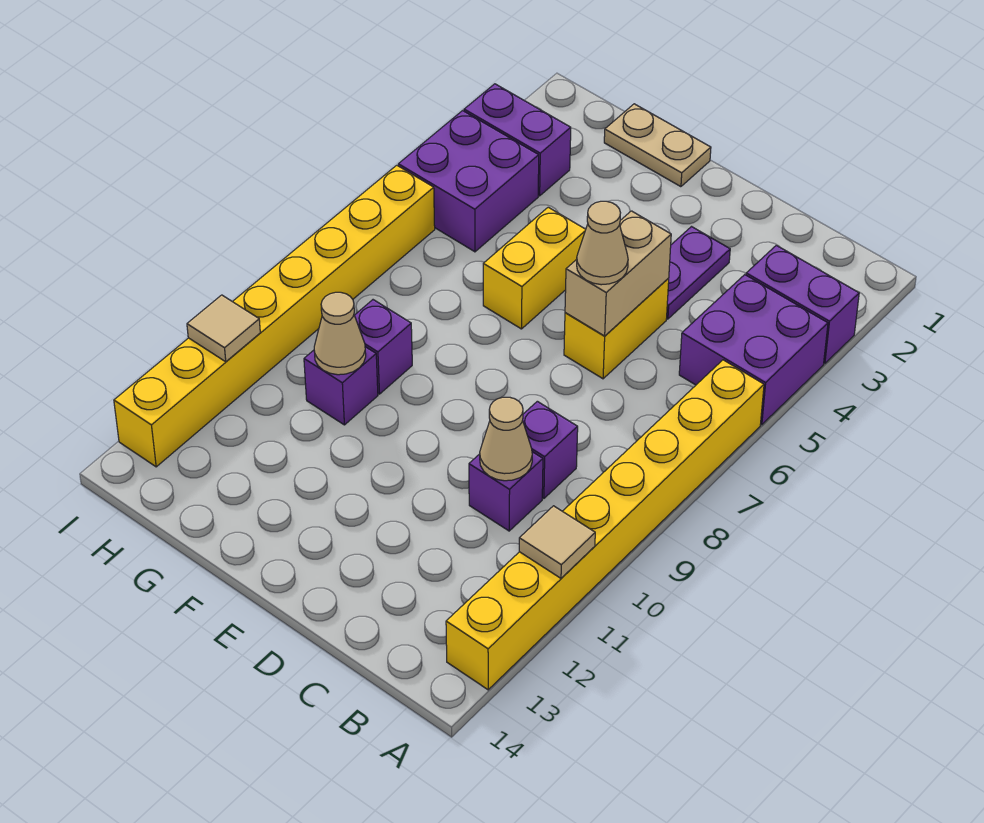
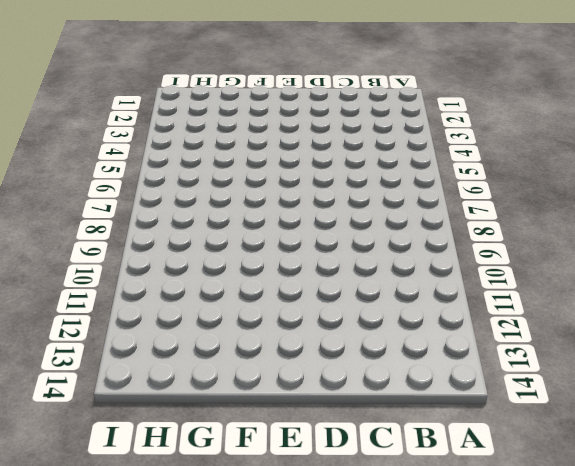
none -> purple 1x2 brick [746,245,859,363]
none -> purple 2x2 brick [679,275,828,425]
none -> yellow 1x8 brick [446,360,764,690]

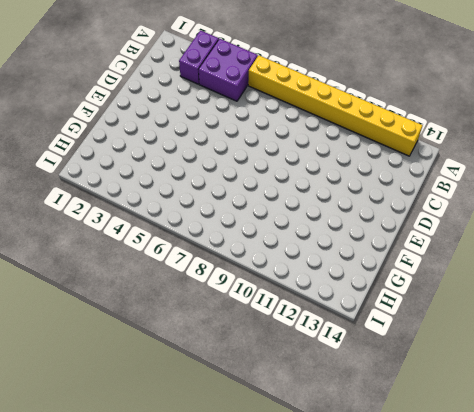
none -> purple 1x1 brick [523,401,578,498]
none -> purple 1x1 brick [469,452,543,531]
none -> purple 1x2 plate [667,227,730,319]

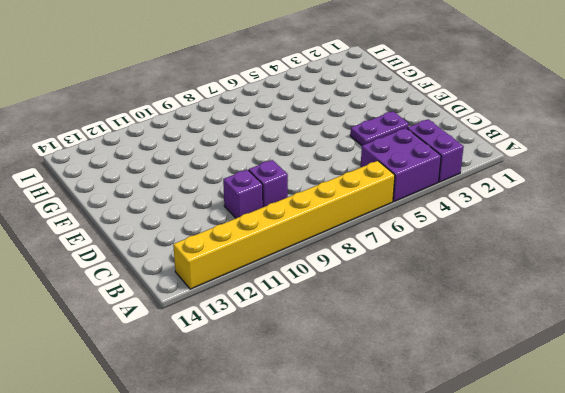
none -> yellow 1x2 brick [564,278,669,379]
none -> tan 1x2 plate [604,104,711,187]
none -> yellow 1x2 brick [483,207,586,329]

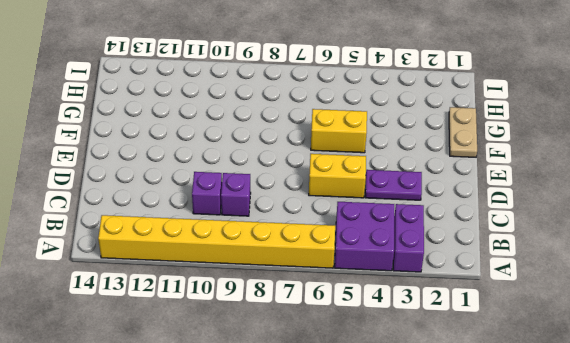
none -> purple 1x1 brick [355,300,412,394]
none -> purple 1x1 brick [304,347,378,425]
none -> purple 1x2 brick [464,84,571,196]

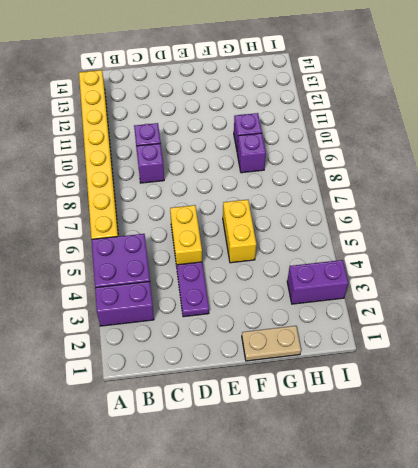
none -> purple 2x2 brick [398,111,539,252]
none -> yellow 1x8 brick [114,165,435,467]
none -> tan 1x1 tile [519,506,595,578]

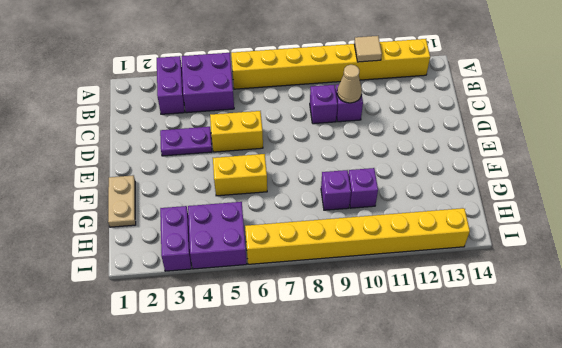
none -> tan 1x2 brick [565,211,671,336]
none -> tan 1x1 cone [314,292,366,375]
none -> tan 1x1 tile [187,295,260,362]

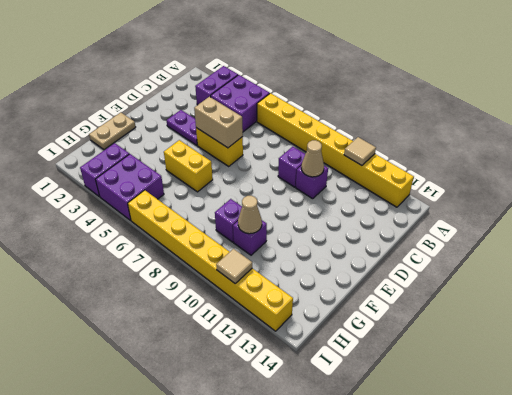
none -> tan 1x1 cone [577,201,628,285]

